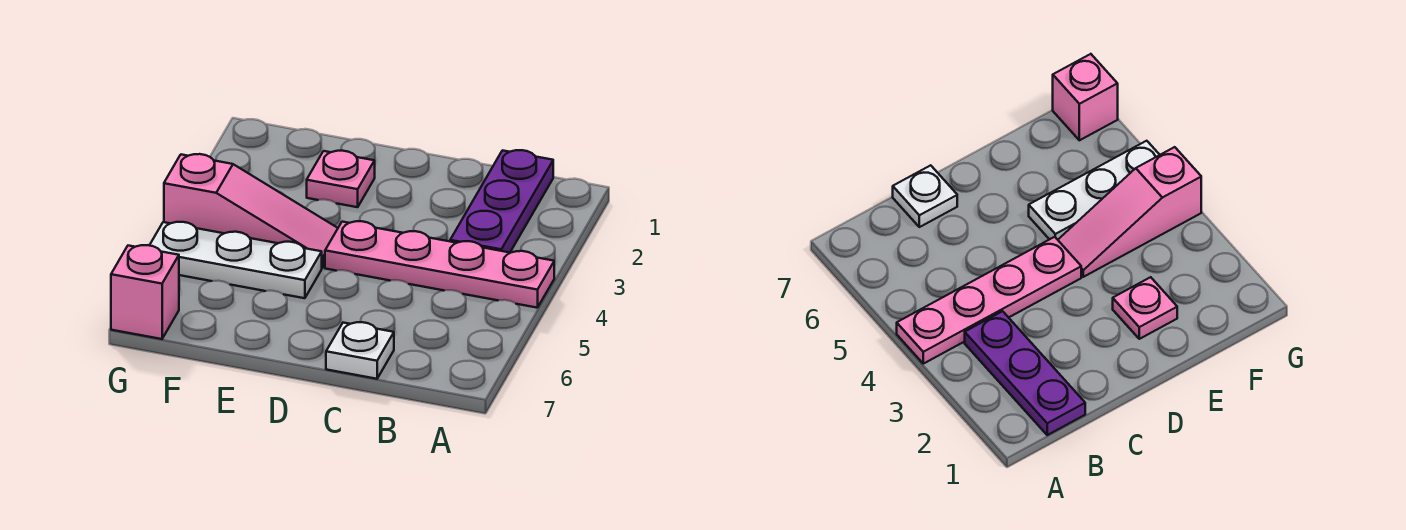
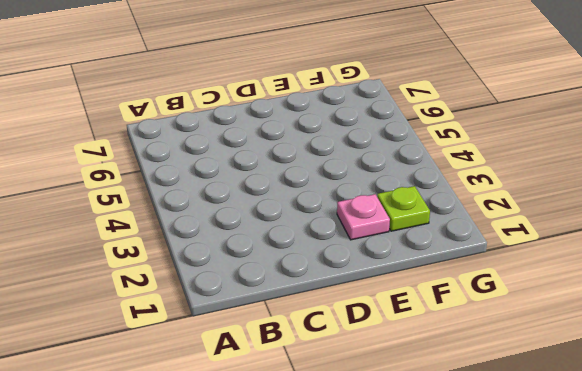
lime 1x1 plate [377,186,430,231] -> none
none -> pink 1x4 plate [325,221,554,308]
none -> purple 1x3 plate [450,150,553,252]

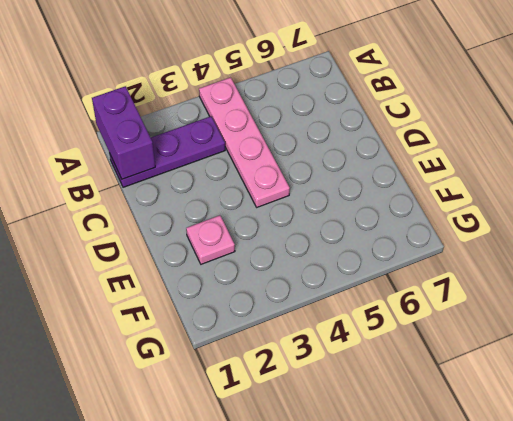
purple 1x2 brick [92,86,155,179] -> none
none -> white 1x1 plate [326,322,394,379]
none -> pink 1x3 slope [164,154,338,268]

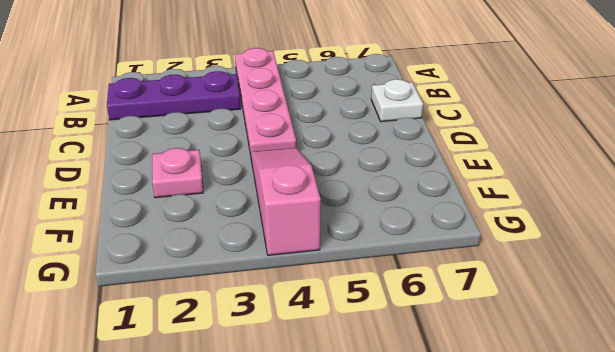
none -> white 1x3 plate [150,222,322,298]
none -> pink 1x1 brick [111,245,179,339]

